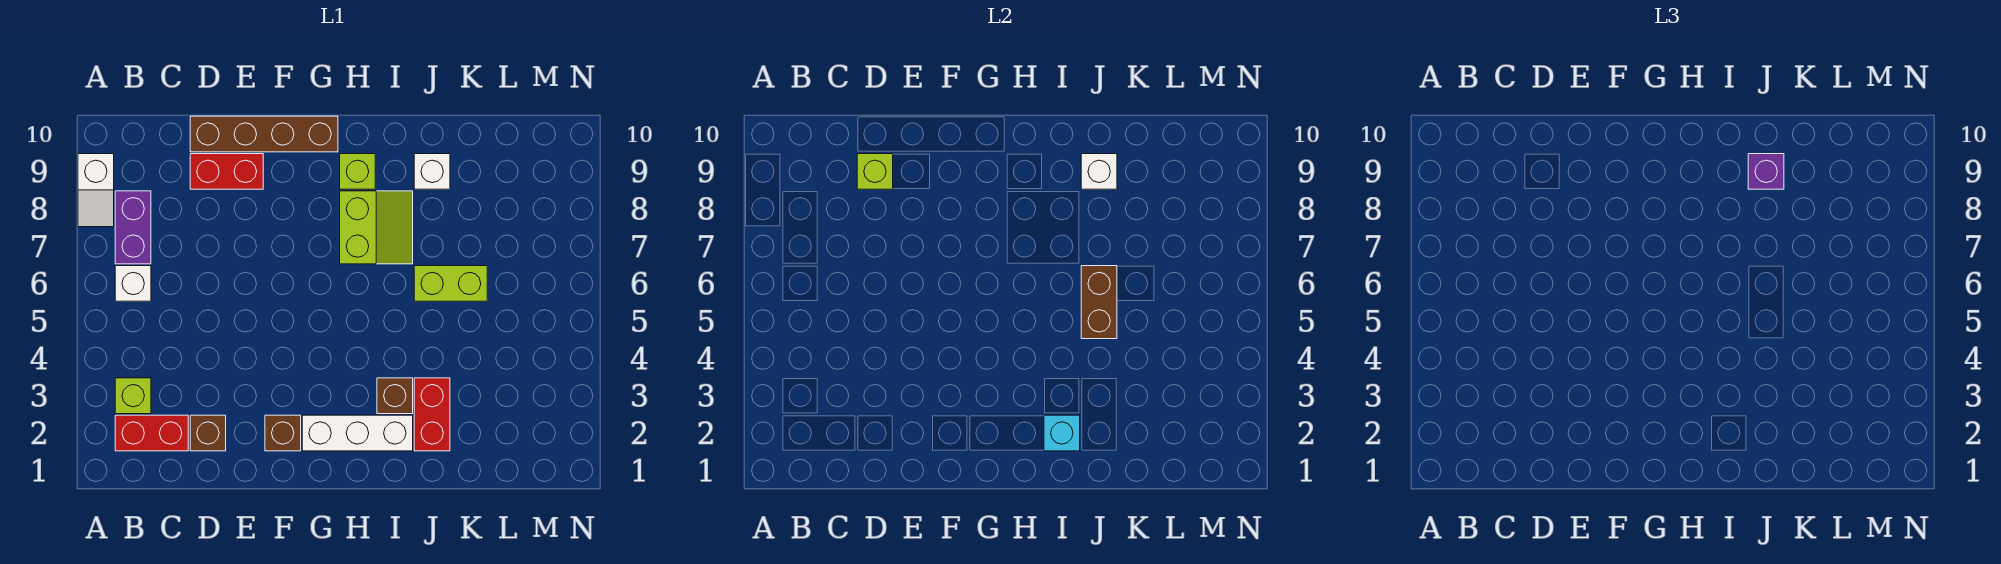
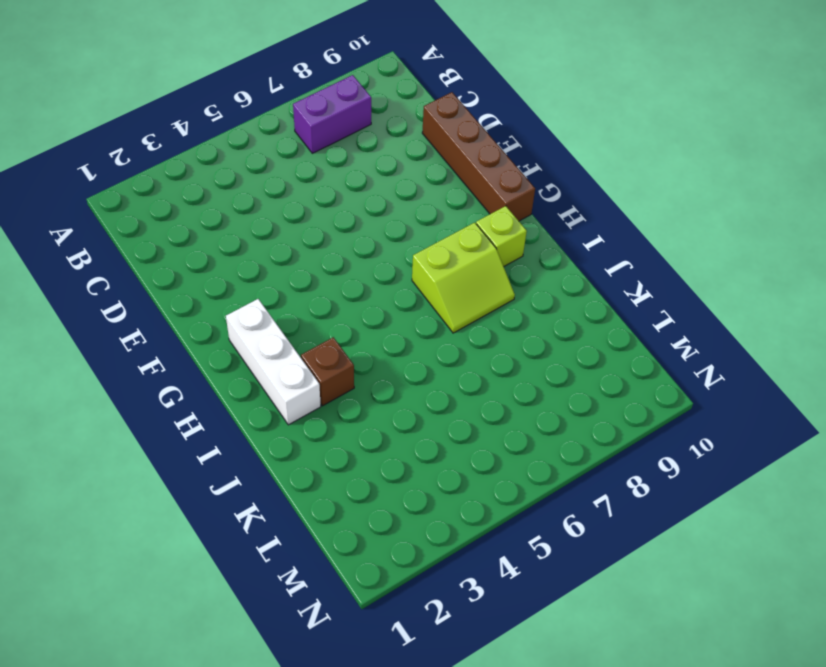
none -> white 1x2 slope [78,154,114,227]
none -> red 1x2 brick [115,415,188,451]
none -> lime 1x1 brick [115,378,151,414]

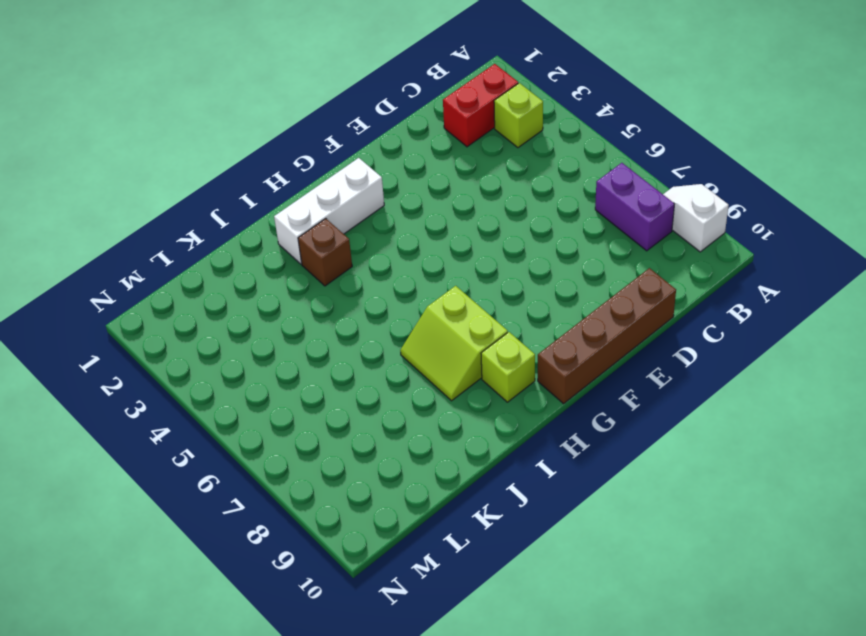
none -> white 1x1 brick [115,266,151,301]
none -> brown 1x1 brick [190,415,226,451]
none -> red 1x2 brick [190,154,263,189]

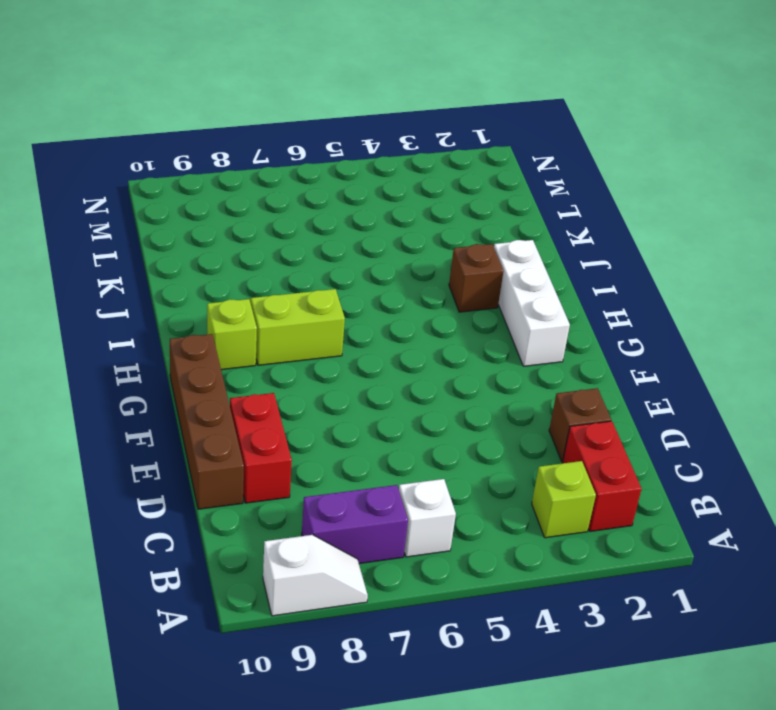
none -> brown 1x1 brick [265,415,301,451]
none -> red 1x2 brick [414,378,450,451]
none -> lime 1x2 brick [414,266,487,301]

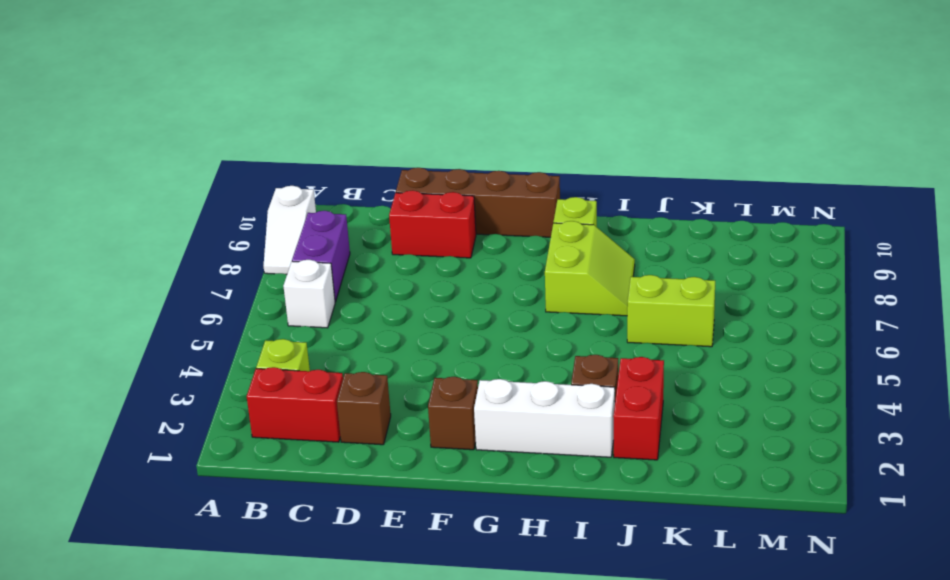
none -> white 1x1 brick [414,154,450,189]
none -> lime 1x1 brick [857,154,893,189]
none -> cyan 1x1 brick [1044,415,1080,451]

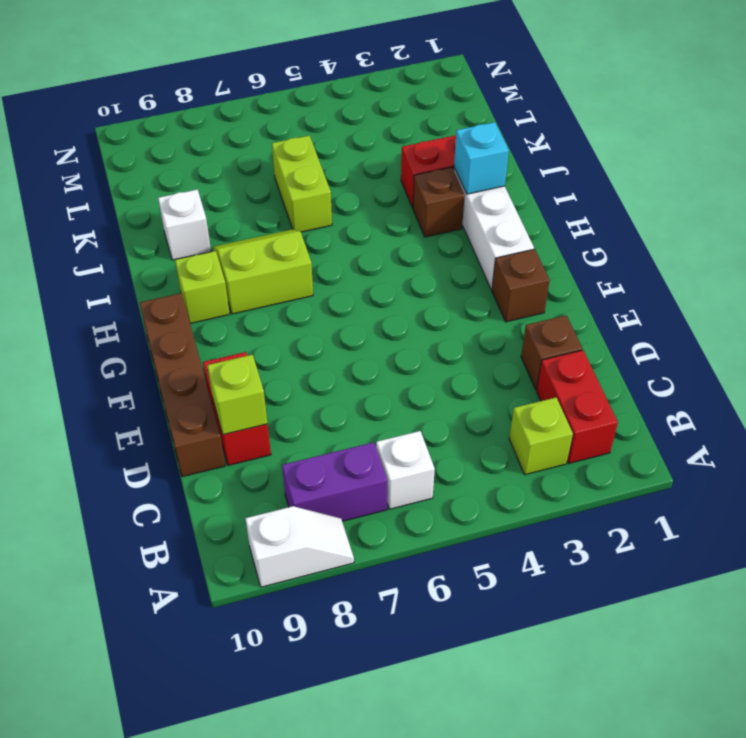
none -> brown 1x2 brick [1081,266,1117,339]
none -> white 1x1 brick [1081,154,1117,189]
none -> purple 1x1 brick [1748,154,1784,189]

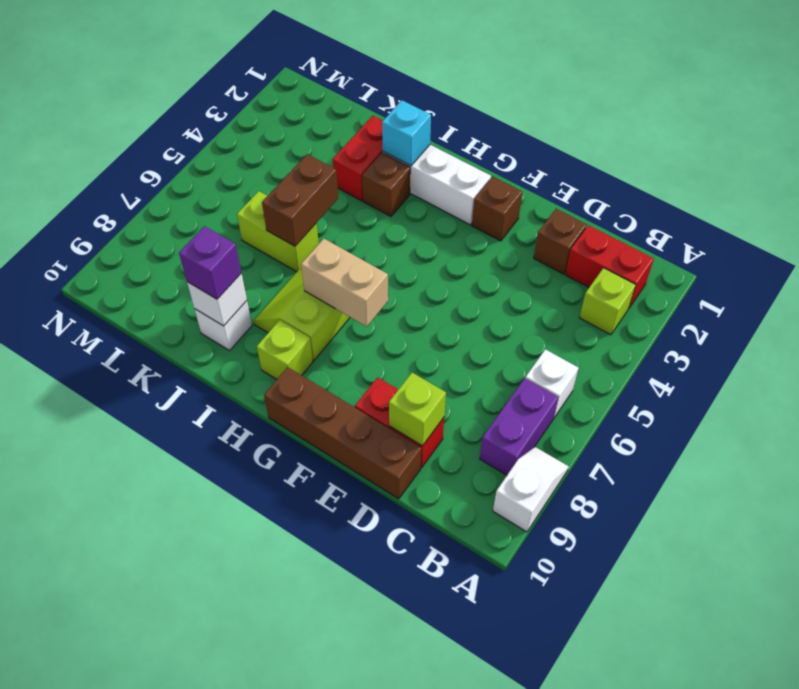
tan 1x2 brick [301,239,388,327] -> none

